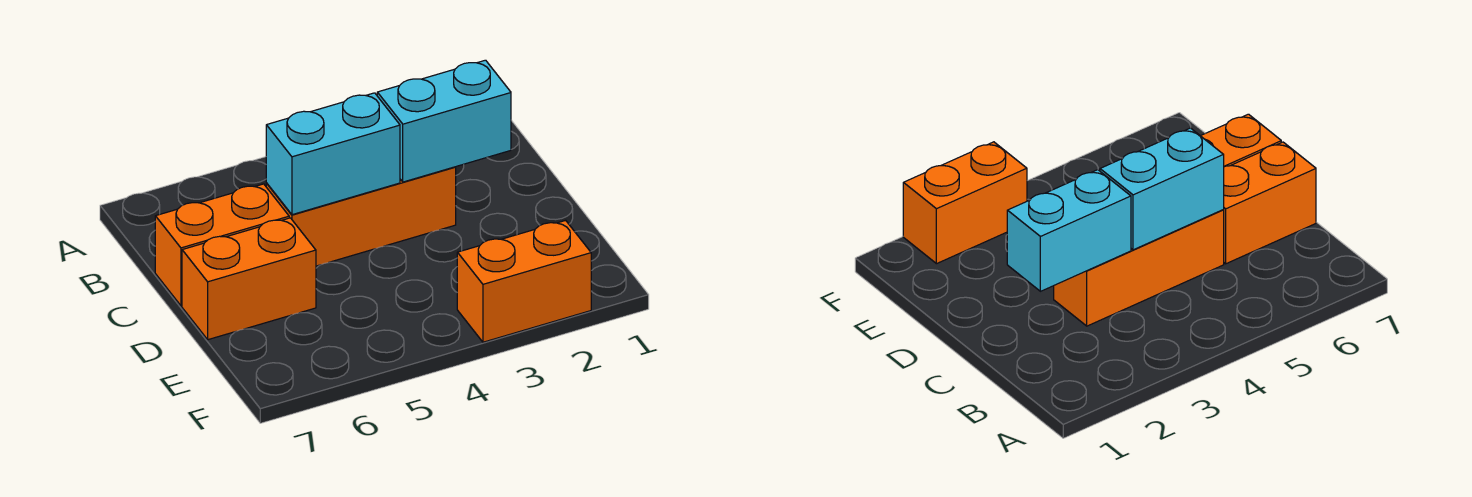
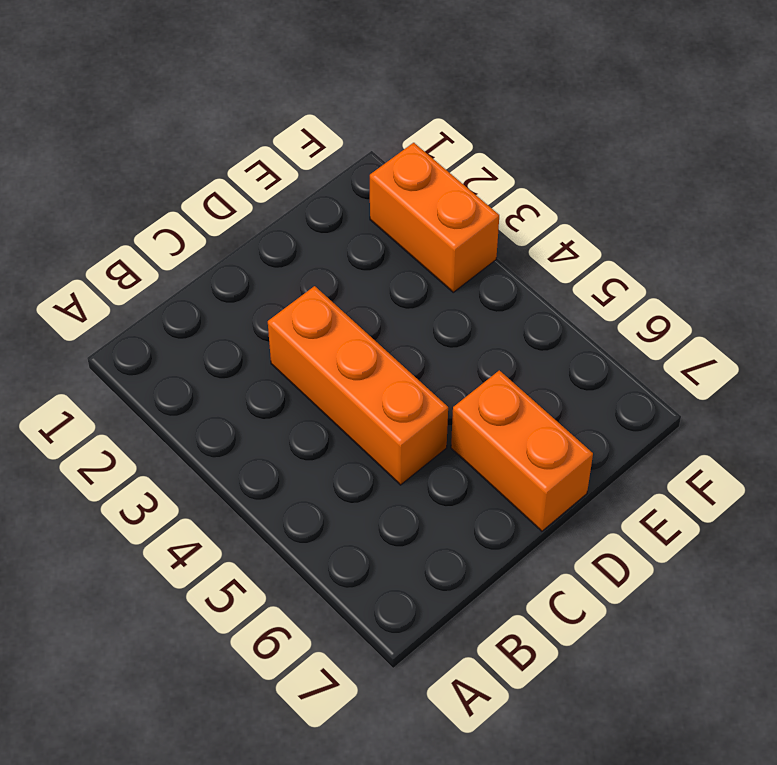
none -> orange 1x2 brick [155,184,289,306]
none -> cyan 1x2 brick [377,60,511,182]

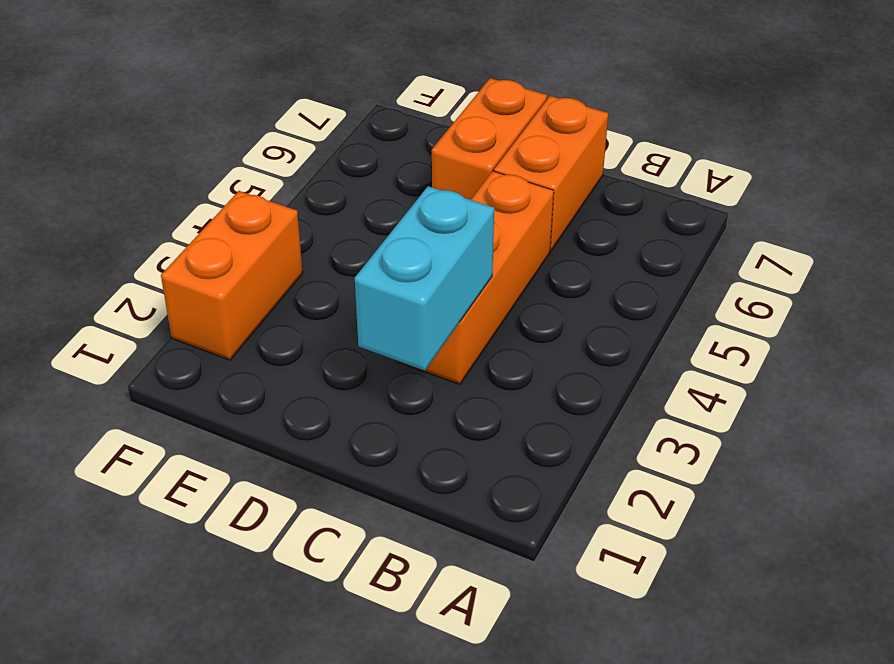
none -> cyan 1x2 brick [266,93,400,215]

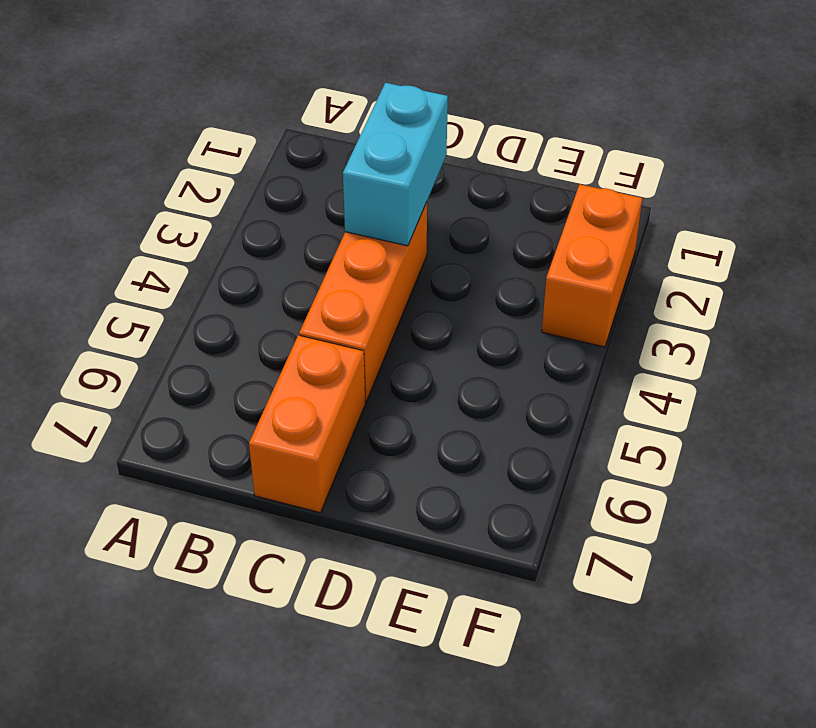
none -> orange 1x2 brick [182,218,316,340]
none -> cyan 1x2 brick [266,93,400,215]

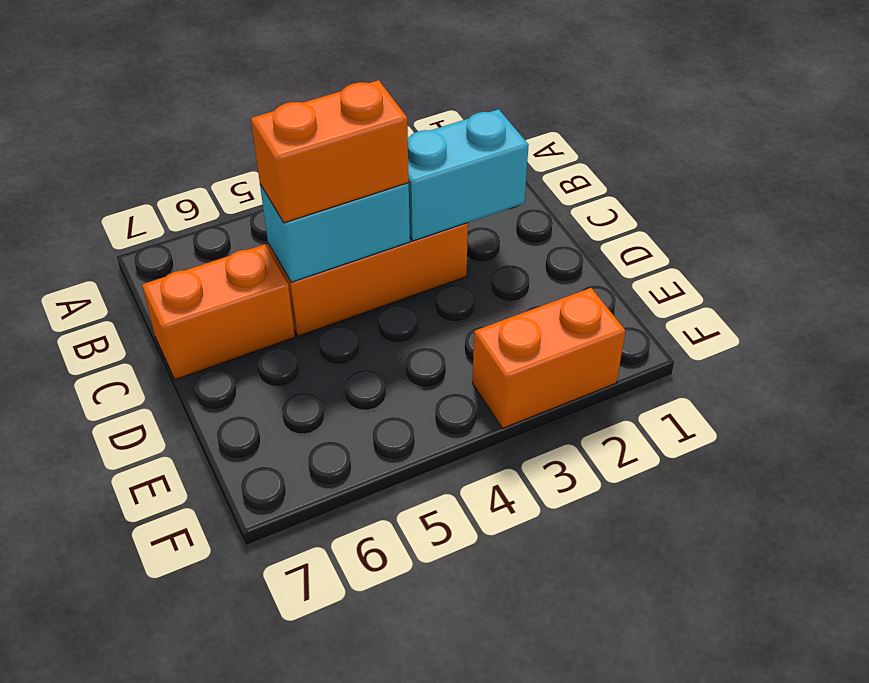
orange 1x2 brick [251,80,409,223] -> orange 1x2 brick moved to [182,218,316,340]

